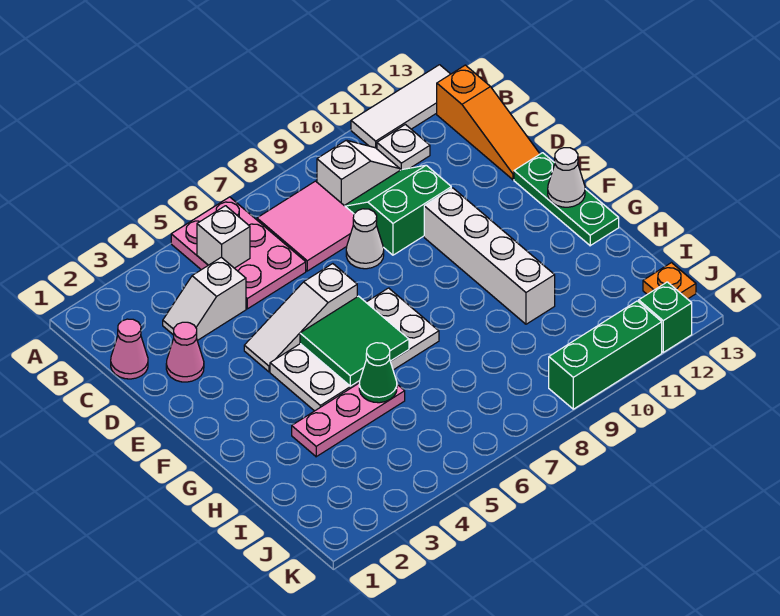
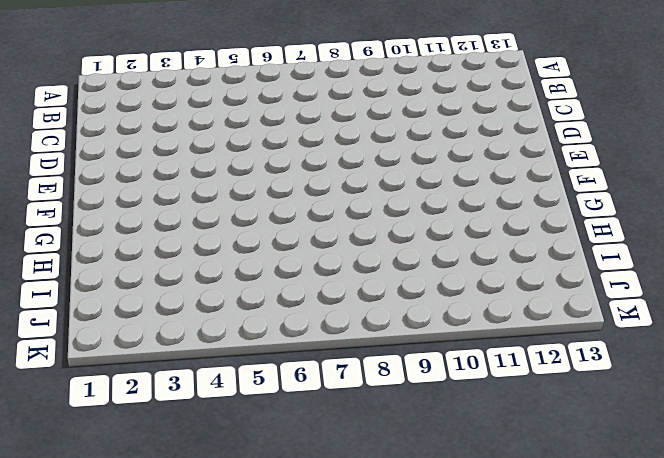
none -> pink 2x3 plate [171,197,306,309]
none -> white 1x3 tile [351,65,450,149]
none -> pink 2x2 tile [257,181,354,271]

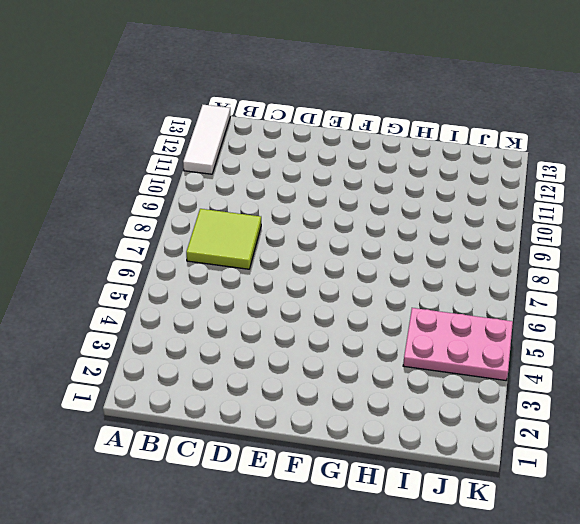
lime 2x2 tile [186,209,261,269] -> pink 2x2 tile [257,181,354,271]
pink 2x3 plate [403,308,513,380] -> pink 2x3 plate moved to [171,197,306,309]
none -> white 1x2 slope [317,140,400,206]
none -> white 1x1 plate [377,124,430,170]
none -> orange 1x3 slope [437,65,540,180]

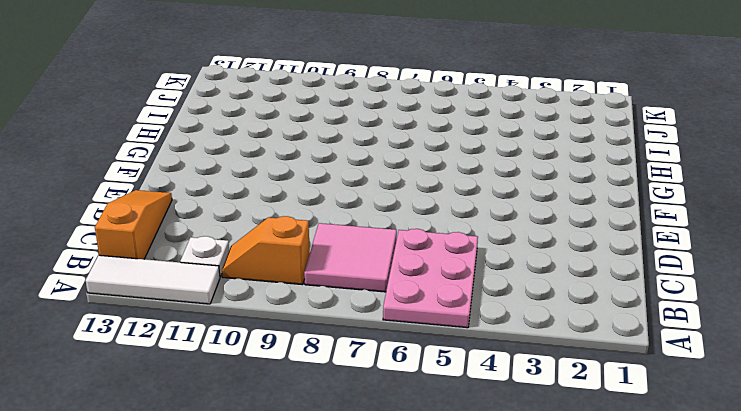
orange 1x2 slope [222,216,310,285] -> white 1x2 slope [317,140,400,206]
none -> pink 1x1 cone [111,319,148,379]
none -> white 1x2 slope [163,257,246,341]
none -> green 2x2 slope [345,165,451,255]

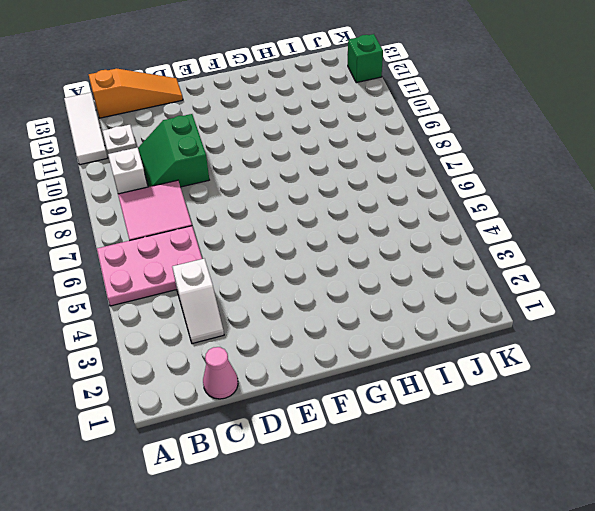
none -> pink 1x1 cone [166,322,204,382]
none -> white 1x1 cone [346,209,384,269]
none -> white 1x3 slope [244,264,357,372]

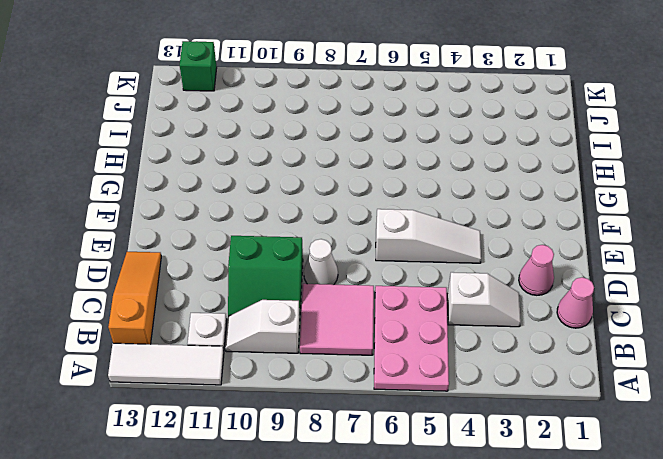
none -> white 1x4 brick [424,188,555,324]
none -> green 1x3 plate [514,153,619,246]
none -> white 2x4 plate [270,288,439,411]

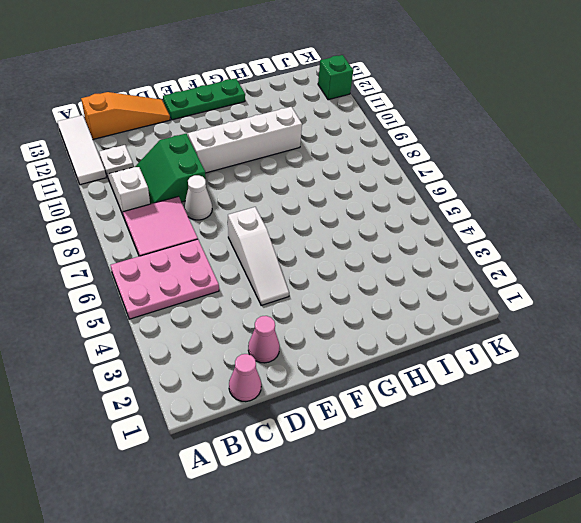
none -> white 1x2 slope [163,257,246,341]
none -> white 2x4 plate [270,288,439,411]
none -> pink 1x3 plate [292,383,405,457]

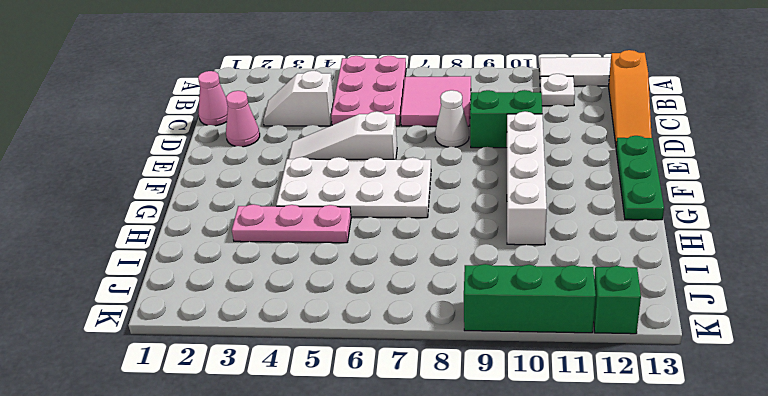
none -> white 1x2 slope [317,140,400,206]
none -> orange 1x1 plate [643,263,696,299]
none -> white 1x1 brick [197,206,250,268]

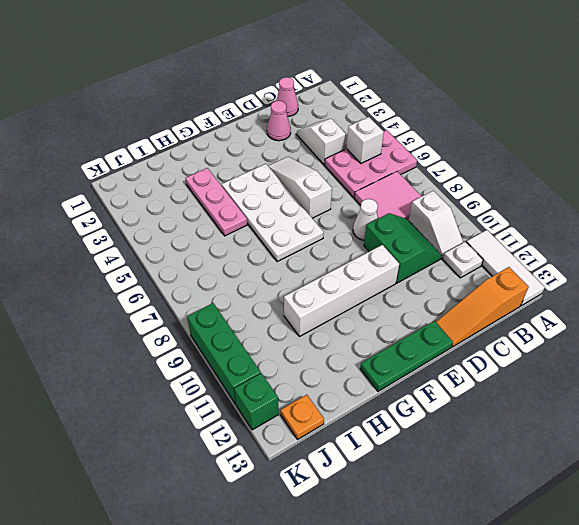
none -> green 2x2 tile [300,296,409,386]
none -> white 1x1 cone [548,148,585,207]
none -> green 1x1 cone [359,343,397,403]

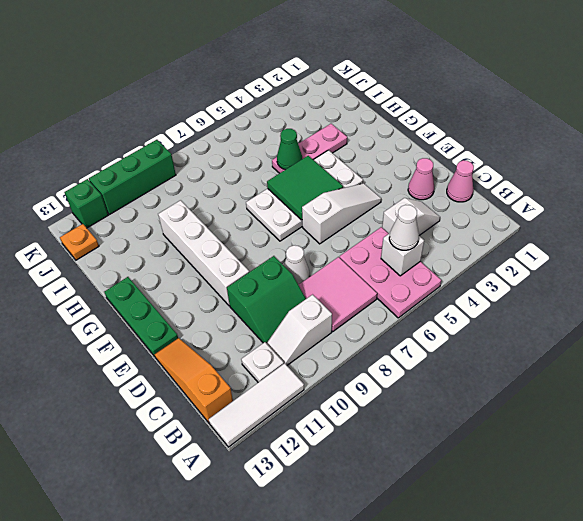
white 1x1 cone [389,205,419,250] -> white 1x1 cone moved to [548,148,585,207]

